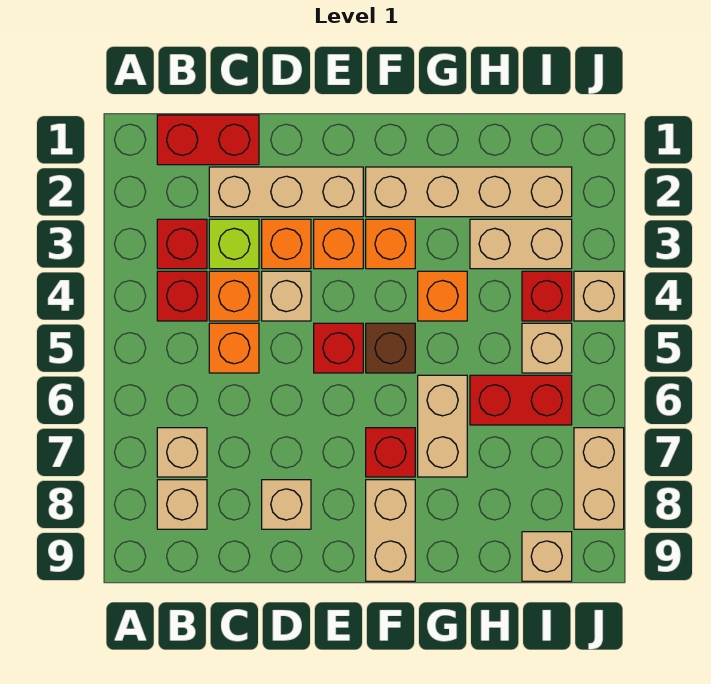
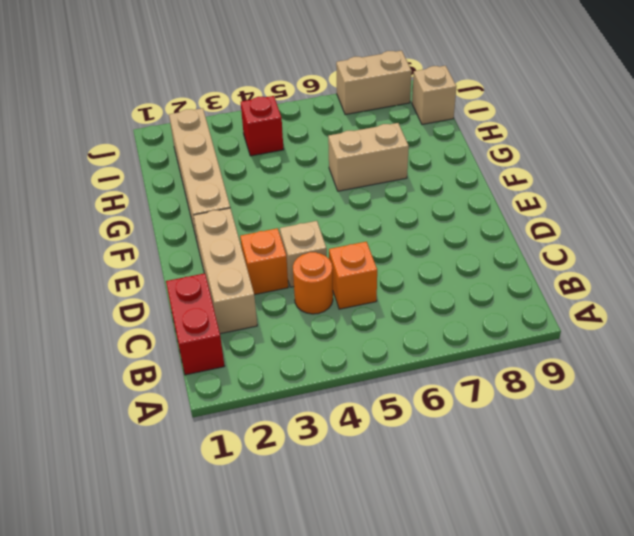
orange 1x1 round brick [293,252,333,314] -> orange 1x1 brick [209,271,259,321]
none -> red 1x1 brick [157,219,207,269]
none -> red 1x1 brick [157,271,207,321]
none -> tan 1x1 brick [157,428,207,477]

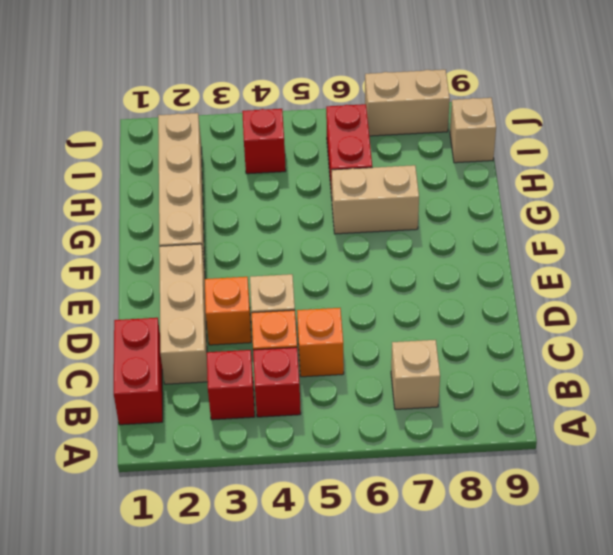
none -> tan 1x1 brick [157,480,207,529]
none -> lime 1x1 brick [209,219,259,269]
none -> tan 1x1 brick [262,480,311,529]

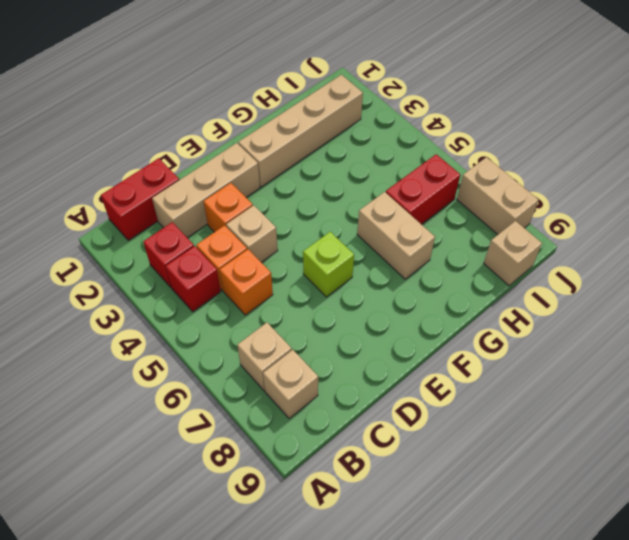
lime 1x1 brick [303,232,354,297] -> lime 1x1 brick moved to [209,219,259,269]
none -> tan 1x1 brick [262,480,311,529]
none -> orange 1x1 brick [314,219,363,269]
none -> red 1x1 brick [314,323,363,373]

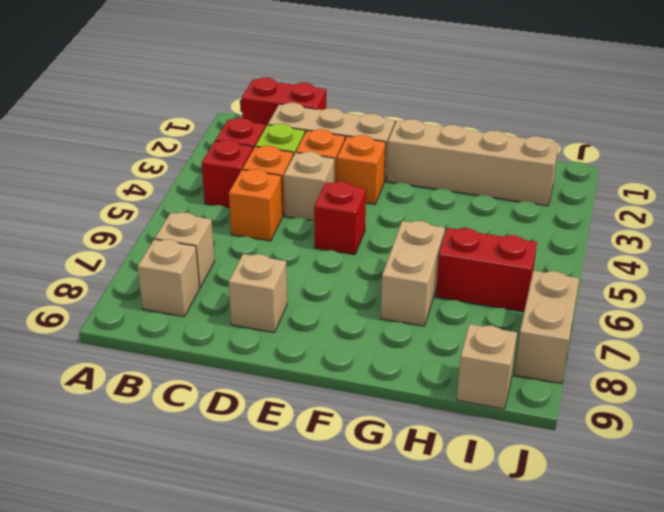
none -> orange 1x1 brick [366,219,415,269]
none -> brown 1x1 brick [366,323,415,373]
none -> red 1x1 brick [366,428,415,477]

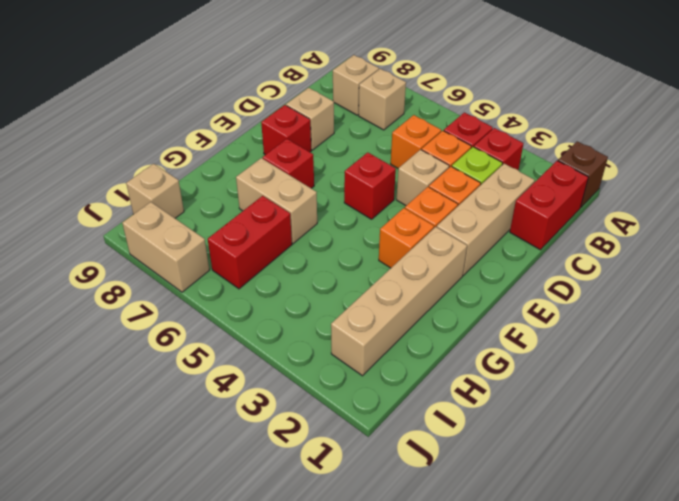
brown 1x1 brick [558,141,608,208] -> brown 1x1 brick moved to [366,323,415,373]
red 1x1 brick [261,105,311,155] -> red 1x1 brick moved to [522,271,572,321]
none -> tan 1x2 brick [366,480,415,581]
none -> orange 1x1 brick [418,271,467,321]
none -> tan 1x2 brick [470,219,572,269]

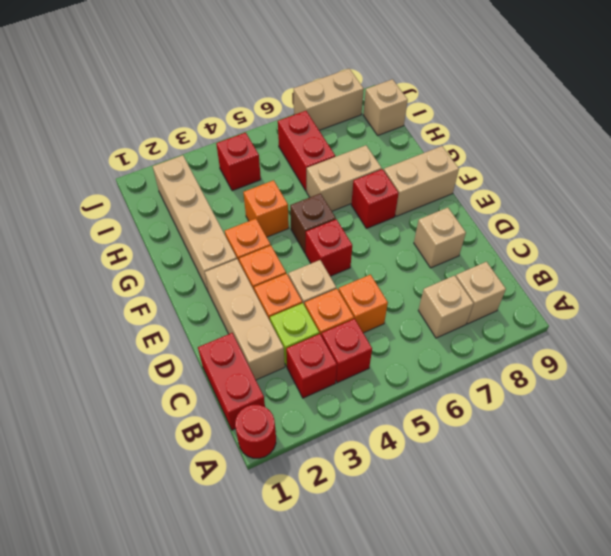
red 1x1 round brick [235,405,276,458] -> none
none -> tan 1x2 brick [470,219,572,269]
none -> tan 1x1 brick [522,323,572,373]
none -> tan 1x1 brick [574,271,624,321]

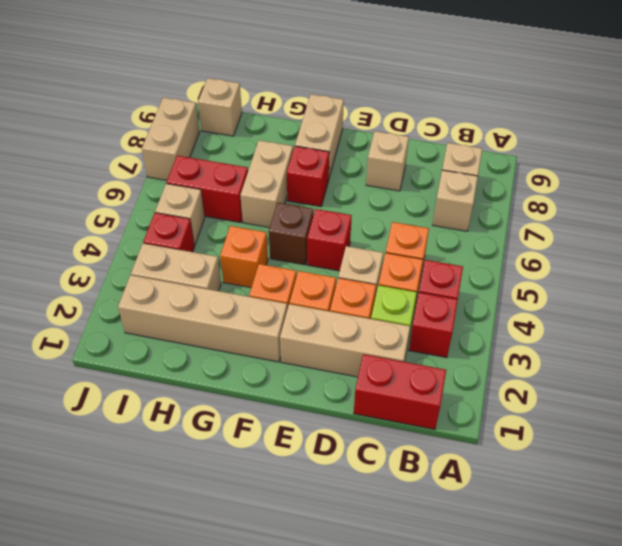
none -> tan 1x1 brick [574,271,624,321]

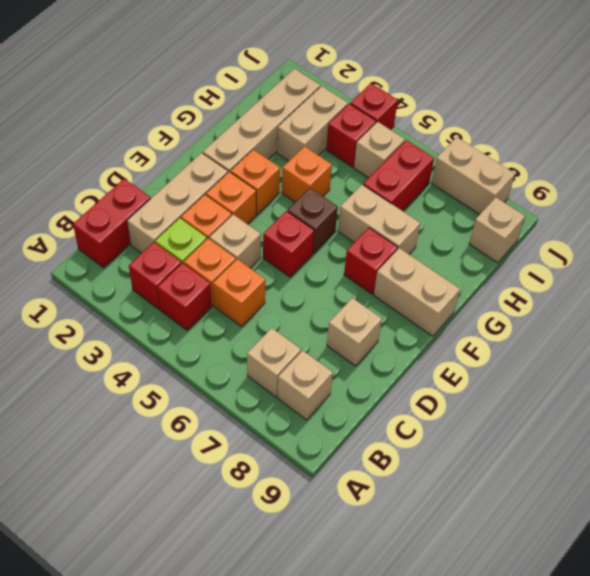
red 1x1 brick [350,83,398,130] -> tan 1x1 brick [574,271,624,321]

